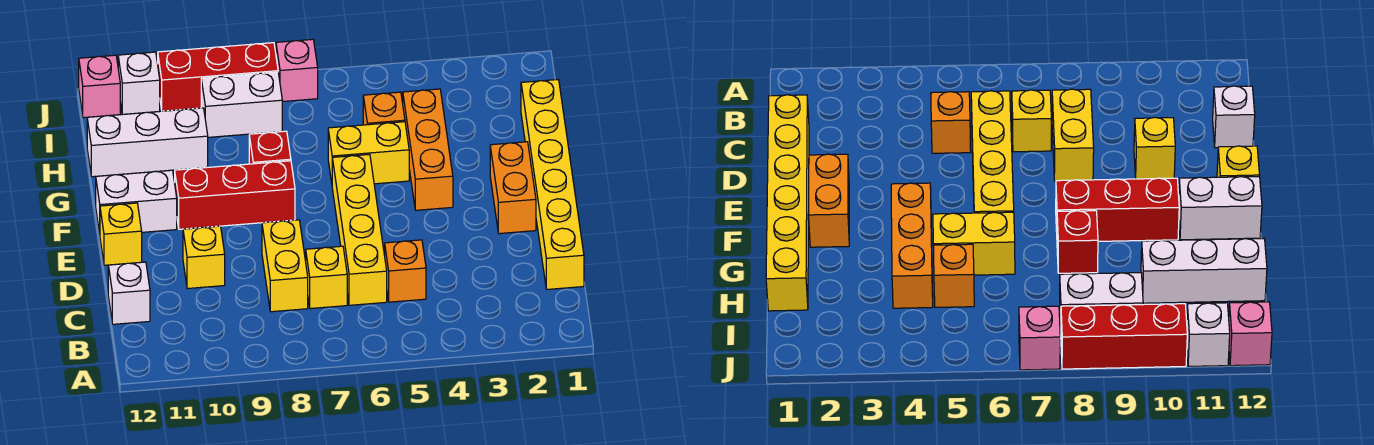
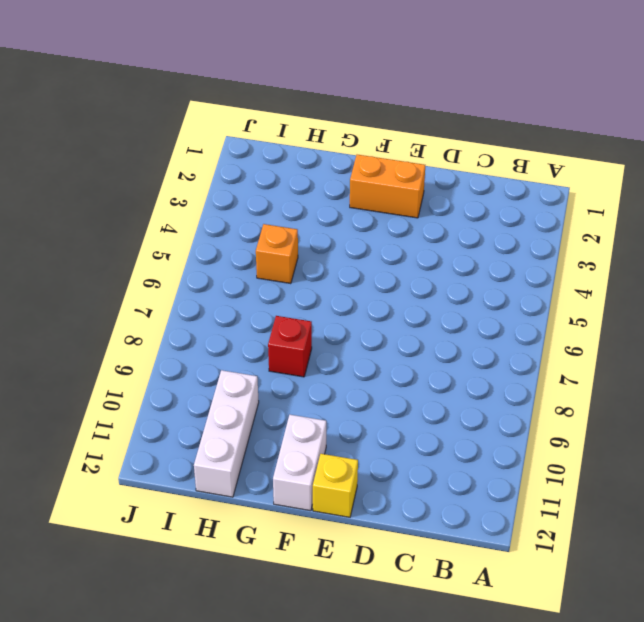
none -> yellow 1x6 brick [521,80,584,289]
none -> orange 1x1 brick [385,240,426,302]
none -> yellow 1x4 brick [332,154,387,305]

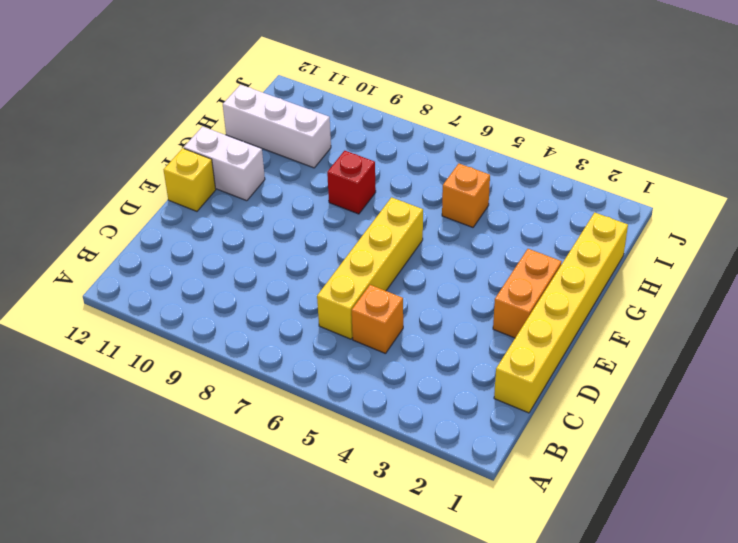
none -> yellow 1x1 brick [306,246,347,309]
none -> yellow 1x2 brick [262,220,308,312]
none -> white 1x1 brick [108,262,150,324]

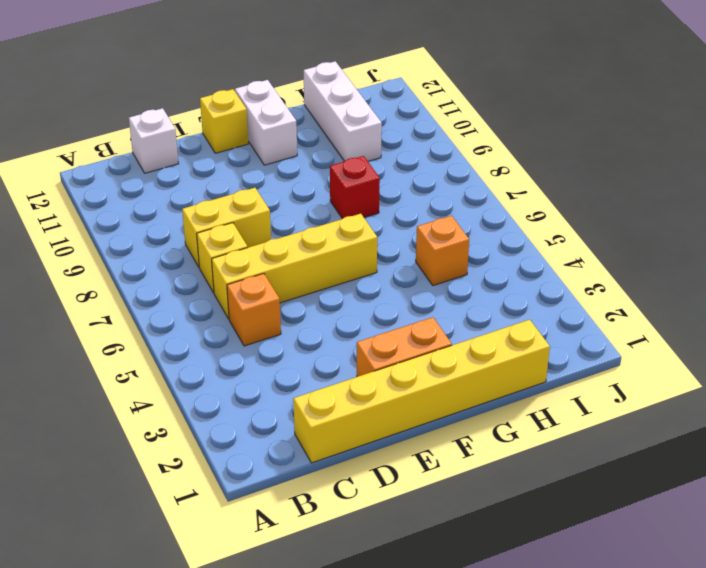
none -> yellow 1x1 brick [183,226,225,289]
none -> orange 1x3 brick [403,89,453,210]
none -> red 1x3 brick [175,161,295,229]

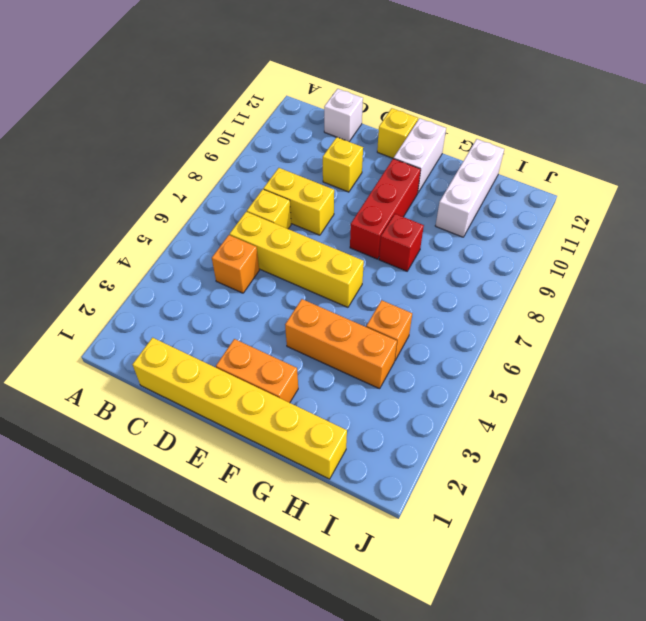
none -> yellow 1x2 brick [328,122,409,184]
none -> white 1x2 brick [201,72,282,137]
none -> pink 1x1 brick [276,39,318,102]

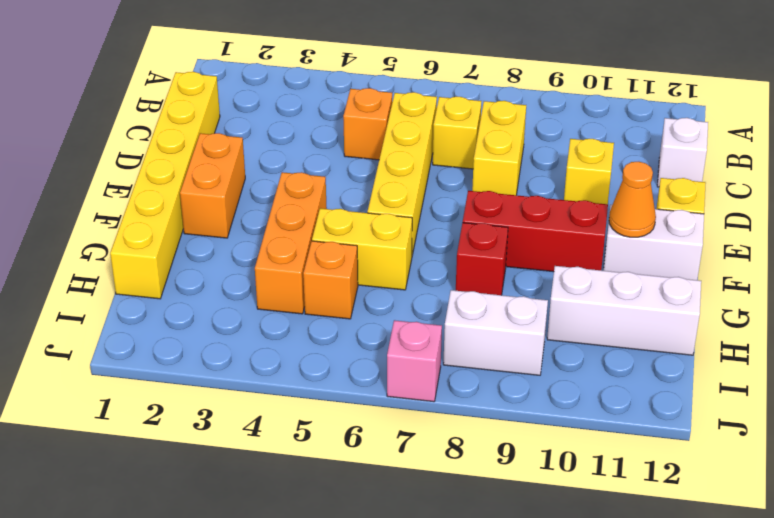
orange 1x1 cone [609,162,656,237] -> none
none -> red 1x3 brick [158,43,278,111]
none -> white 1x1 brick [118,52,160,114]
none -> pink 1x1 brick [79,55,120,118]

